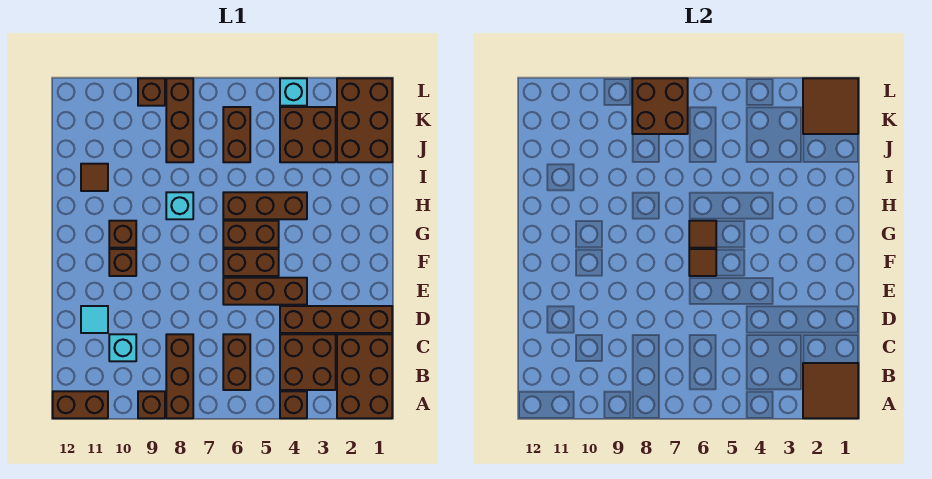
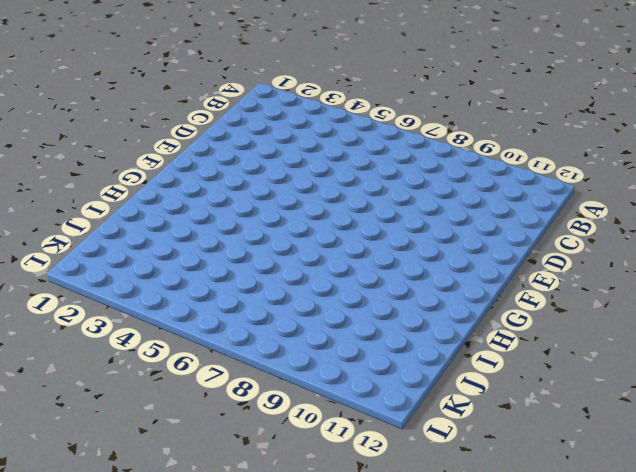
none -> brown 2x3 brick [337,334,392,418]
none -> brown 1x1 brick [280,391,307,418]
none -> brown 1x3 brick [166,334,193,418]

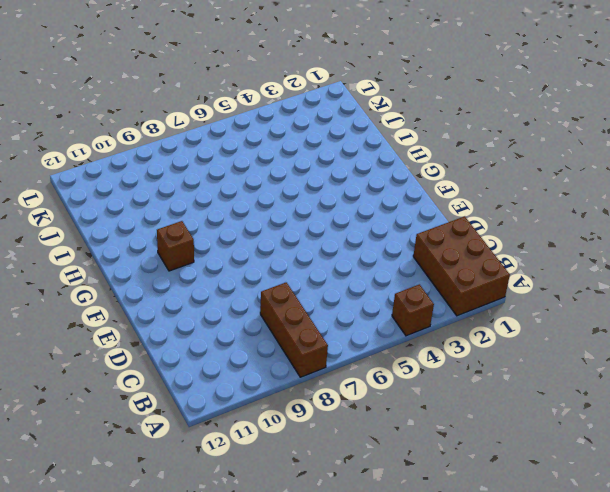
none -> brown 1x1 brick [138,391,165,418]
none -> brown 1x2 brick [53,391,108,418]
none -> brown 2x2 brick [280,334,336,390]

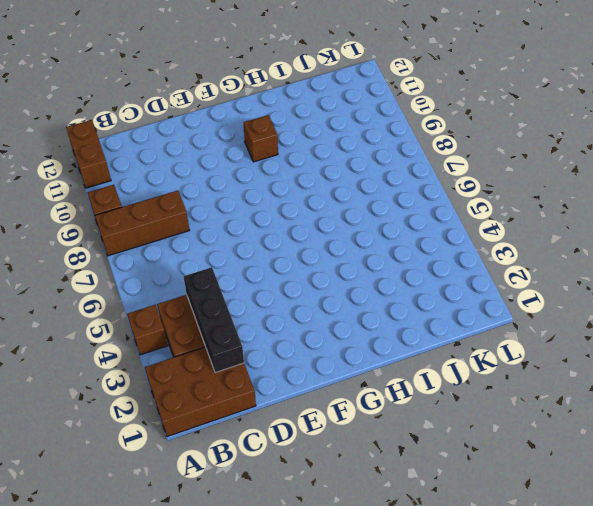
black 1x3 brick [183,267,244,373] -> none
none -> brown 1x2 brick [223,334,250,390]
none -> cyan 1x1 brick [109,334,136,361]
none -> brown 1x4 brick [280,306,392,333]

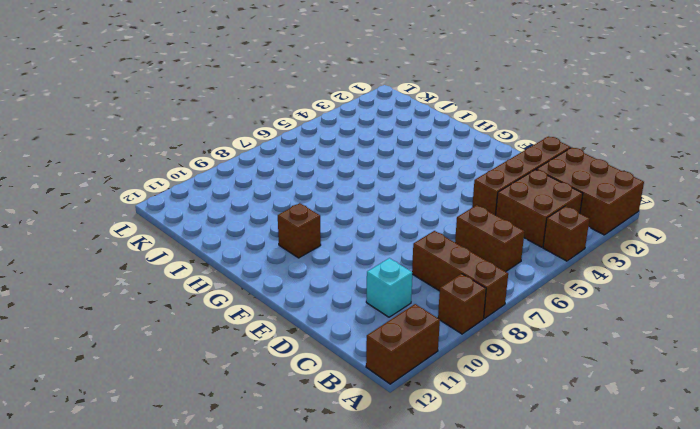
none -> cyan 1x1 tile [81,306,108,333]
none -> brown 1x3 brick [223,278,307,305]
none -> brown 1x2 brick [223,249,279,276]

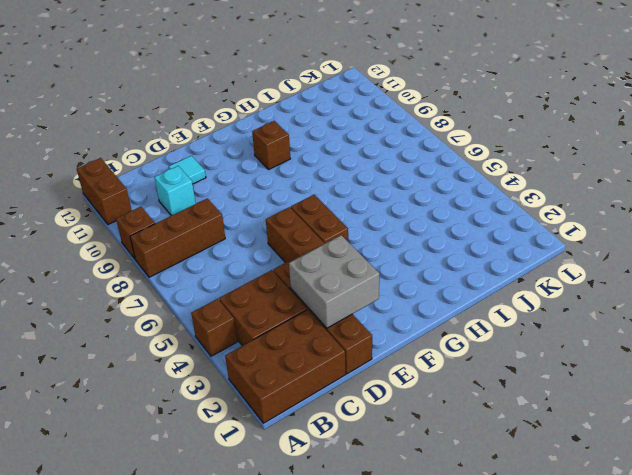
grey 2x2 brick [289,235,379,328] -> none
none -> brown 1x2 brick [223,334,250,390]
none -> brown 1x1 brick [109,249,136,276]
none -> brown 1x2 brick [223,221,279,248]

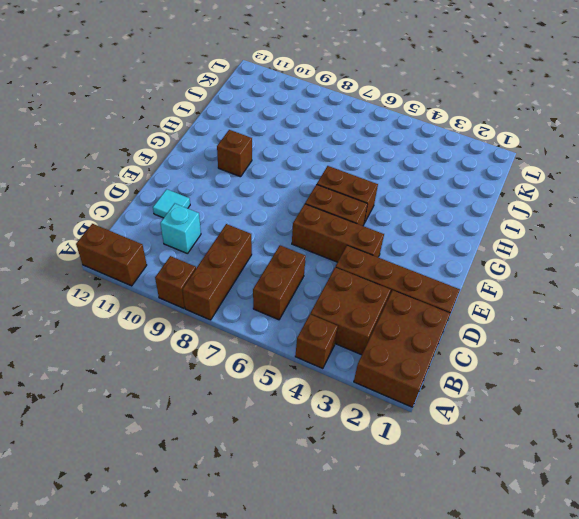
none -> brown 1x1 brick [109,249,136,276]
none -> brown 1x3 brick [223,192,307,219]
none -> cyan 1x1 brick [166,192,193,219]

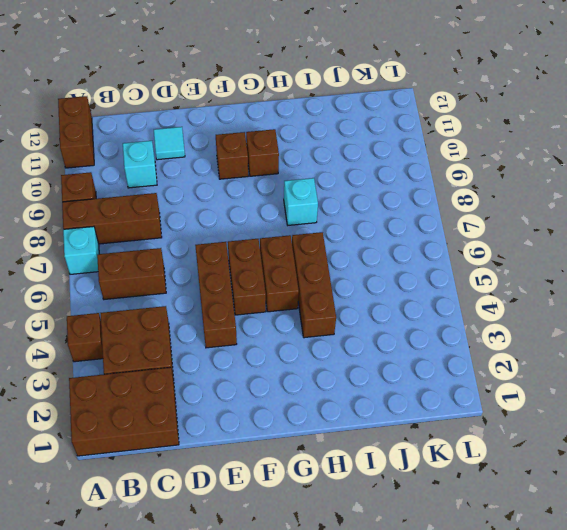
cyan 1x1 brick [63,226,99,274] -> cyan 1x1 brick moved to [280,78,307,106]
none -> brown 1x4 brick [280,306,392,333]
none -> brown 1x1 tile [81,164,108,191]
none -> brown 2x3 brick [337,78,392,162]

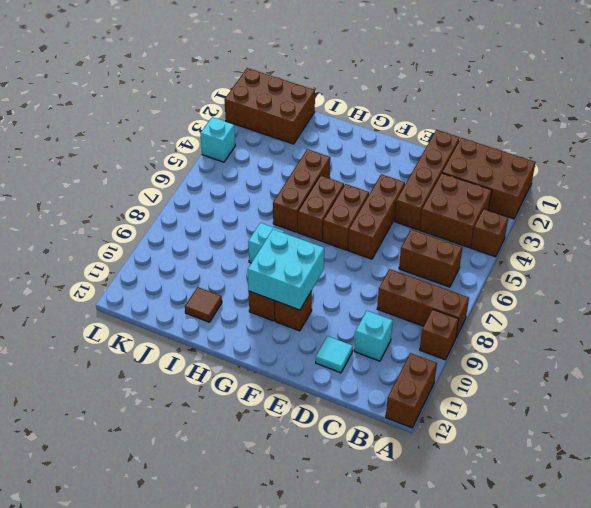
cyan 2x2 brick [248,229,324,310] -> none
none -> brown 2x2 brick [280,107,336,162]
none -> brown 1x2 brick [223,107,250,162]
none -> brown 1x3 brick [166,78,193,162]

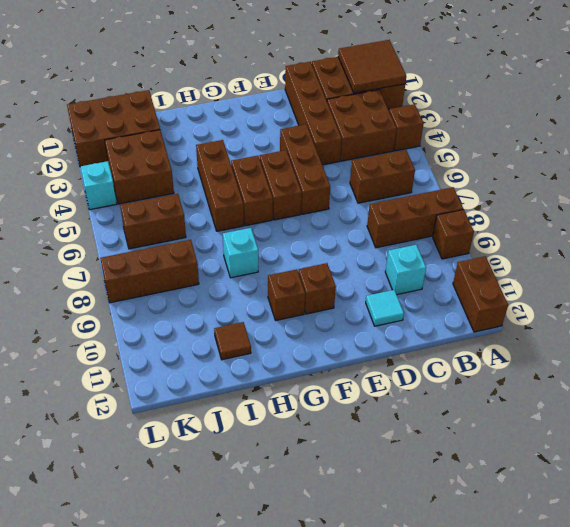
none -> brown 1x1 brick [138,78,165,106]
none -> brown 1x1 tile [689,249,716,276]
none -> brown 1x1 tile [689,221,716,248]

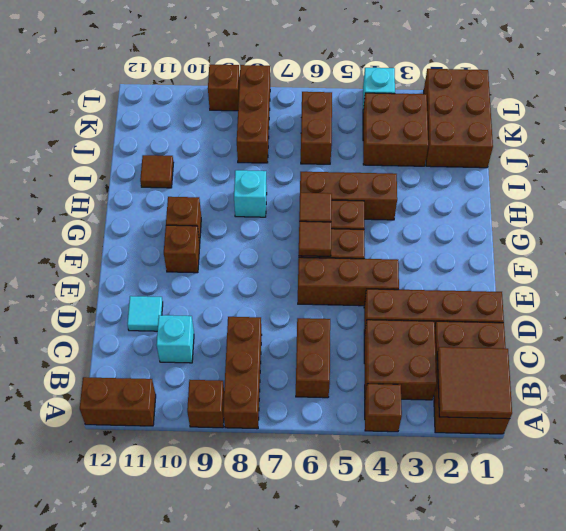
none -> brown 2x2 tile [803,78,858,134]
none -> brown 2x2 brick [632,78,688,134]

